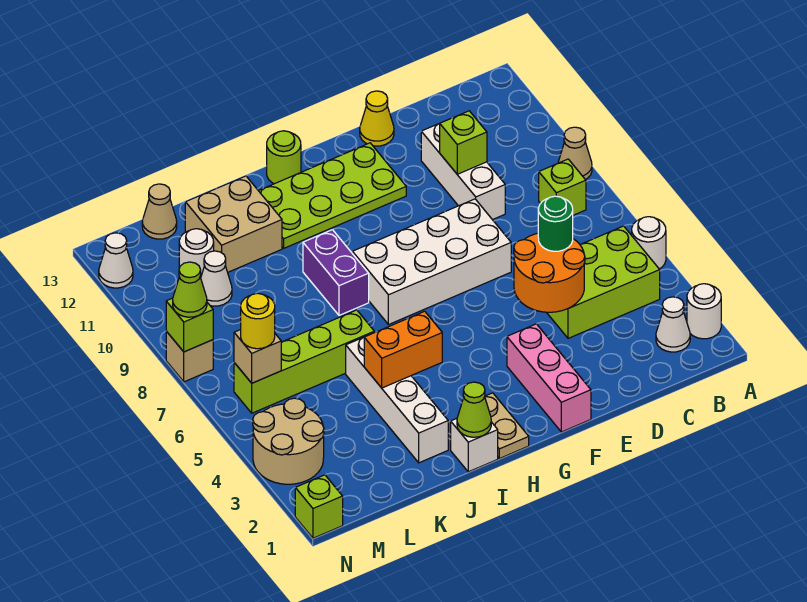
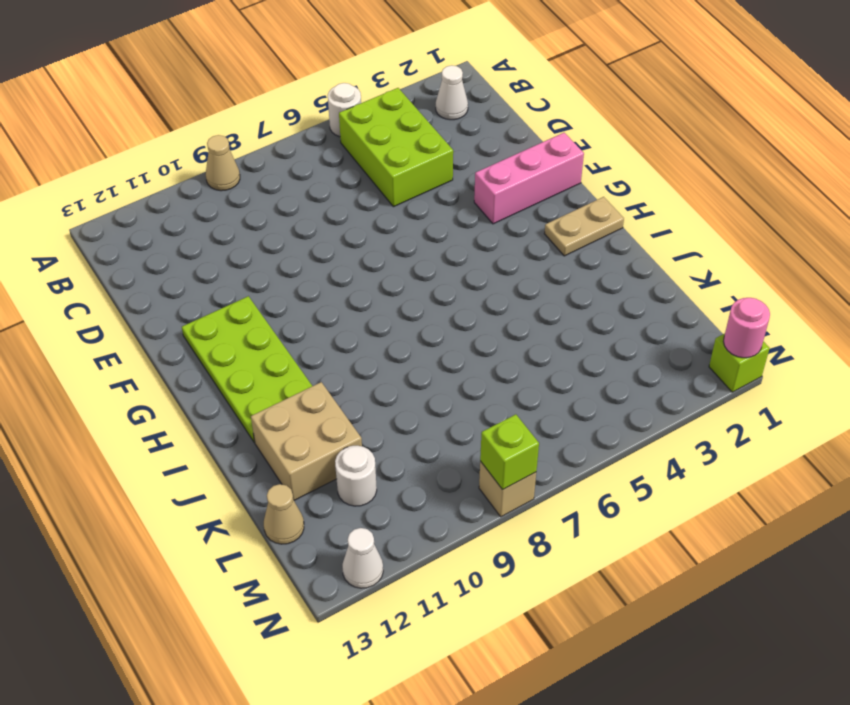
pink 1x1 round brick [724,298,770,358] -> none
none -> white 1x1 round brick [687,284,721,339]
none -> lime 1x1 brick [539,159,586,215]
none -> white 1x3 brick [421,123,505,220]
none -> white 2x4 brick [352,199,511,325]

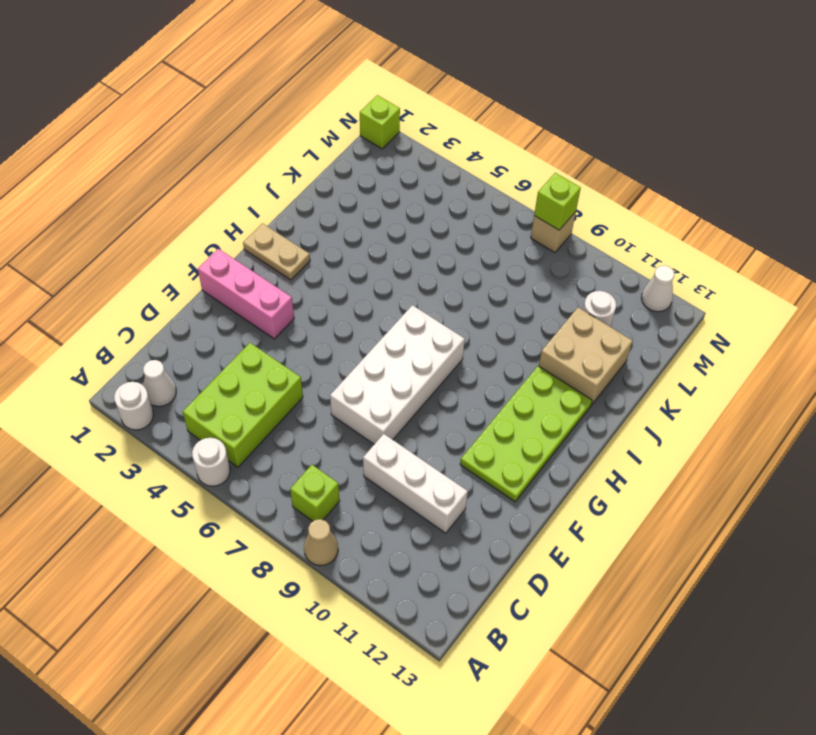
none -> yellow 1x1 cone [360,91,394,146]
none -> lime 1x1 round brick [267,131,301,184]
none -> white 1x1 brick [451,418,498,472]
none -> purple 1x2 brick [303,230,369,315]

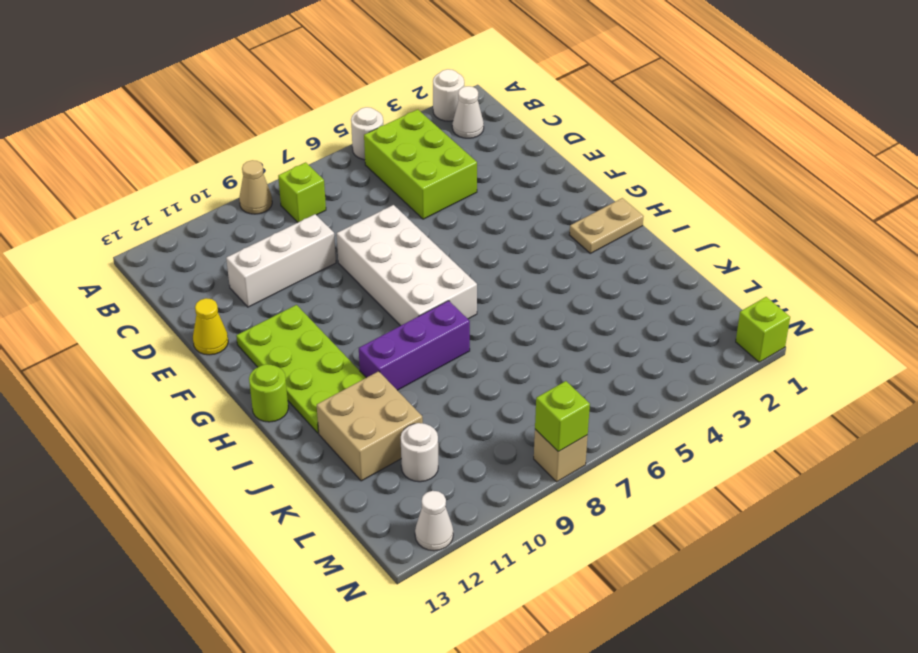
purple 1x3 brick [359,301,470,390] -> purple 1x2 brick [303,230,369,315]
none -> pink 1x3 brick [507,324,591,432]
none -> white 1x1 brick [451,418,498,472]
none -> white 1x4 brick [346,337,448,463]
none -> lime 1x4 brick [234,310,374,413]

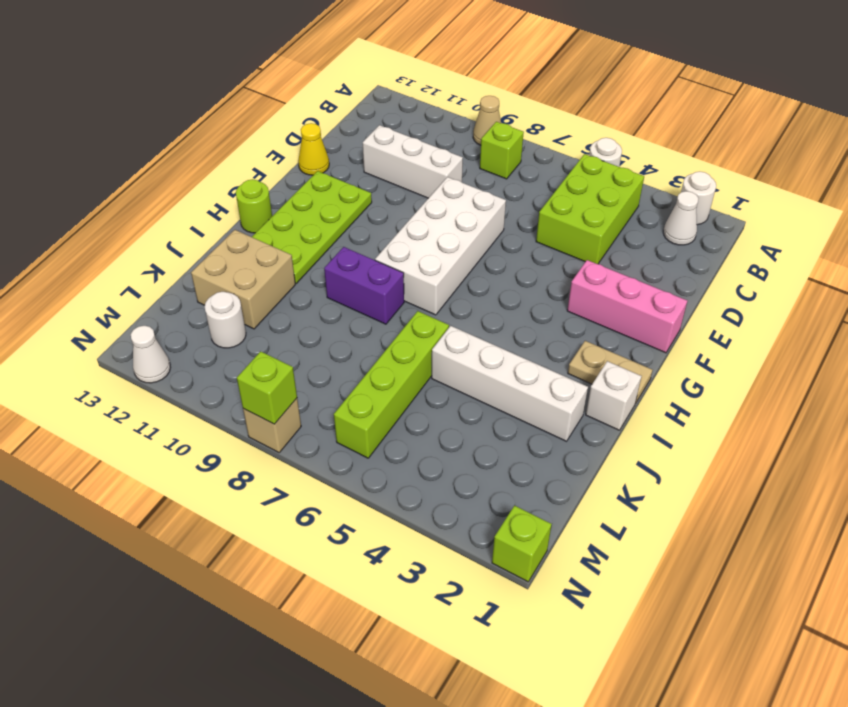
none -> white 1x1 cone [201,251,232,306]
none -> tan 1x1 cone [142,184,177,239]
none -> tan 2x2 round brick [253,398,324,484]
none -> orange 2x2 round brick [514,233,585,312]

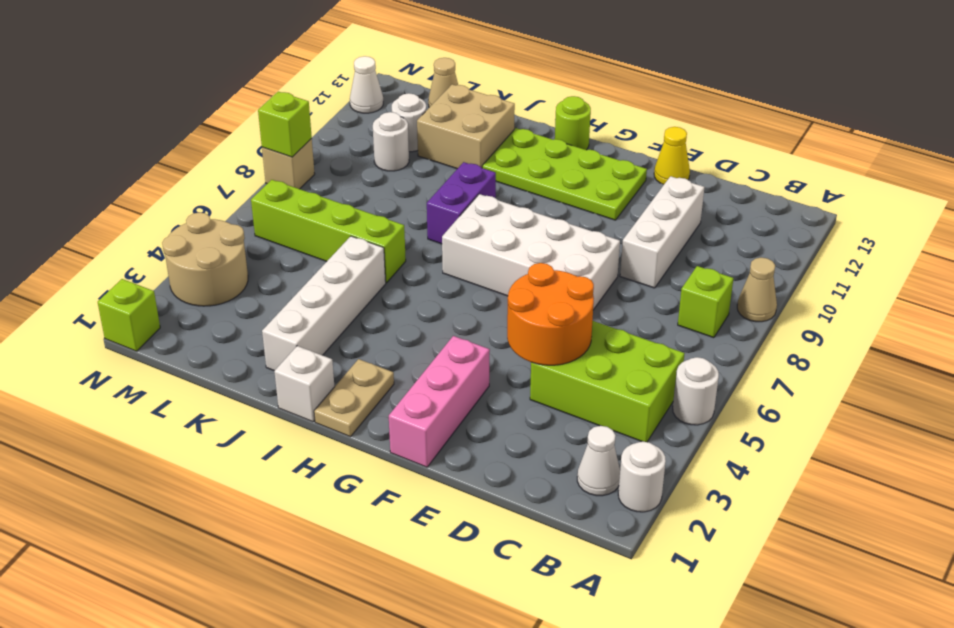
white 1x1 round brick [373,112,409,171] -> white 1x1 cone [201,251,232,306]
none -> lime 1x1 brick [440,111,487,174]
none -> lime 1x1 cone [457,382,491,437]
none -> orange 1x2 brick [364,311,442,388]
none -> tan 1x1 brick [234,330,281,383]

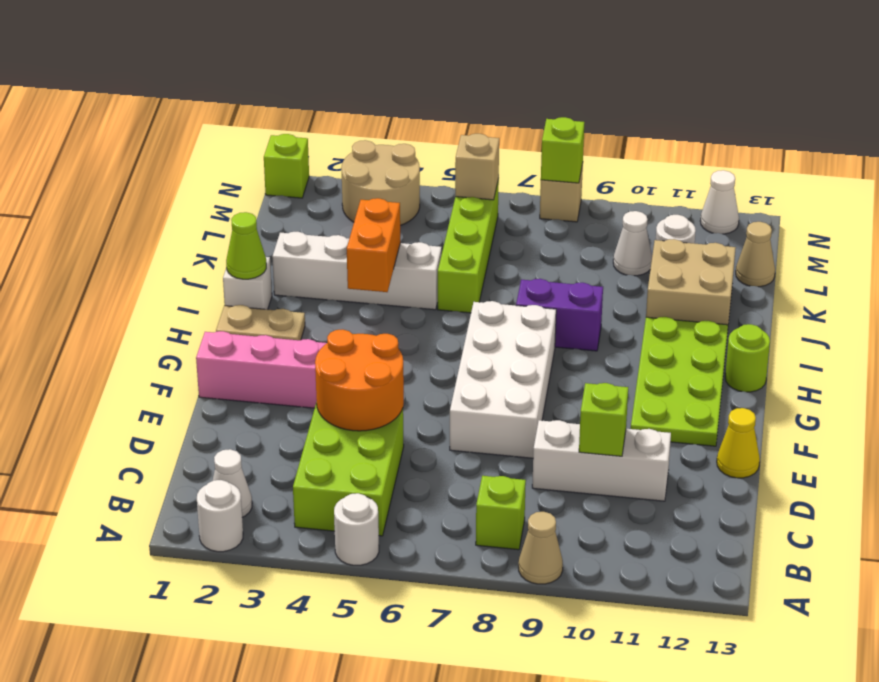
none -> green 1x1 round brick [538,196,573,251]
none -> yellow 1x1 round brick [241,293,275,349]
none -> lime 1x1 cone [173,262,207,317]

